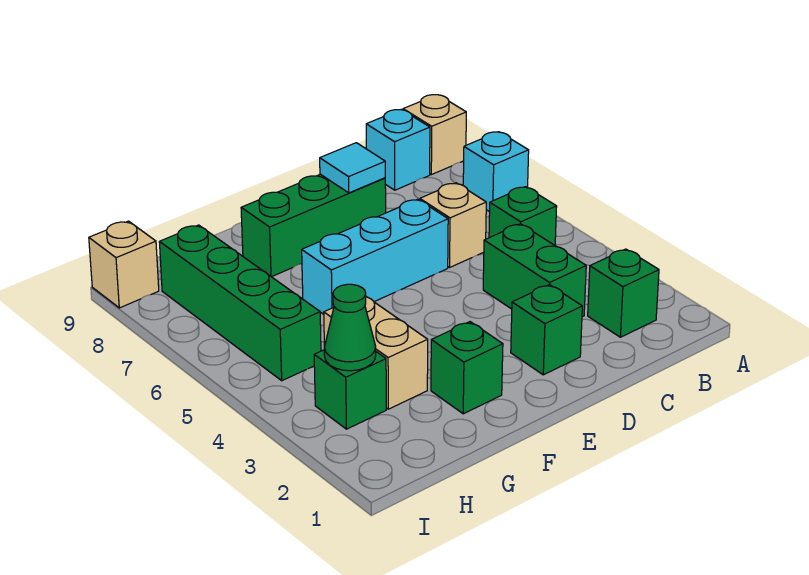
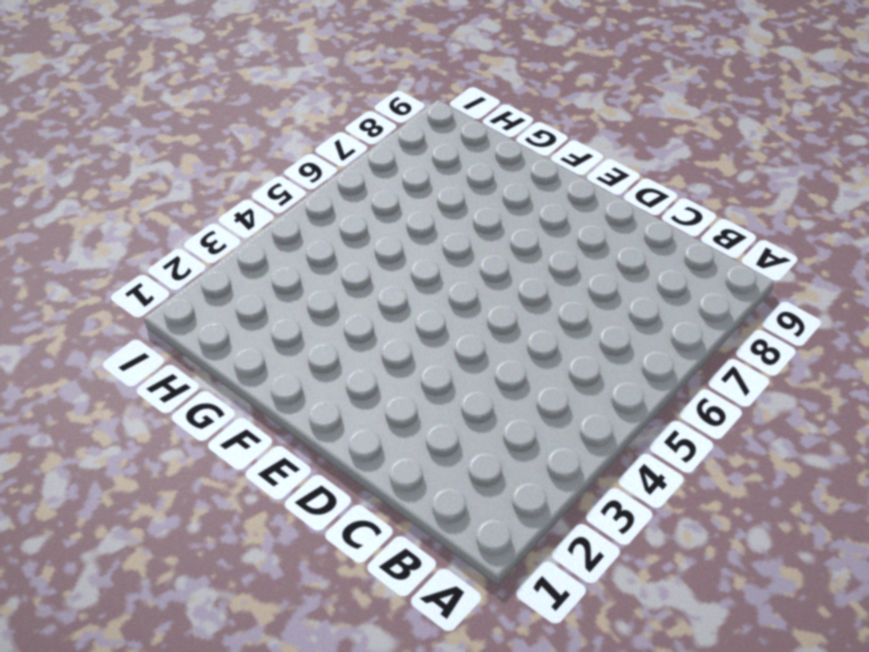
none -> cyan 1x1 brick [463,132,529,212]
none -> tan 1x1 brick [403,95,466,175]
none -> green 1x1 brick [588,249,659,337]

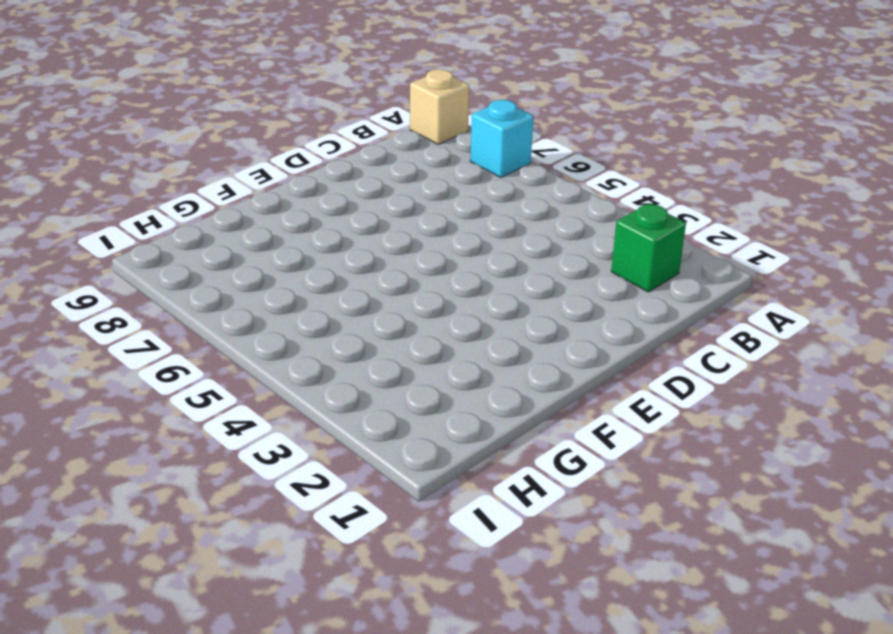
none -> green 1x1 brick [489,187,557,245]
none -> cyan 1x1 brick [366,110,430,190]
none -> green 1x2 brick [483,224,586,317]

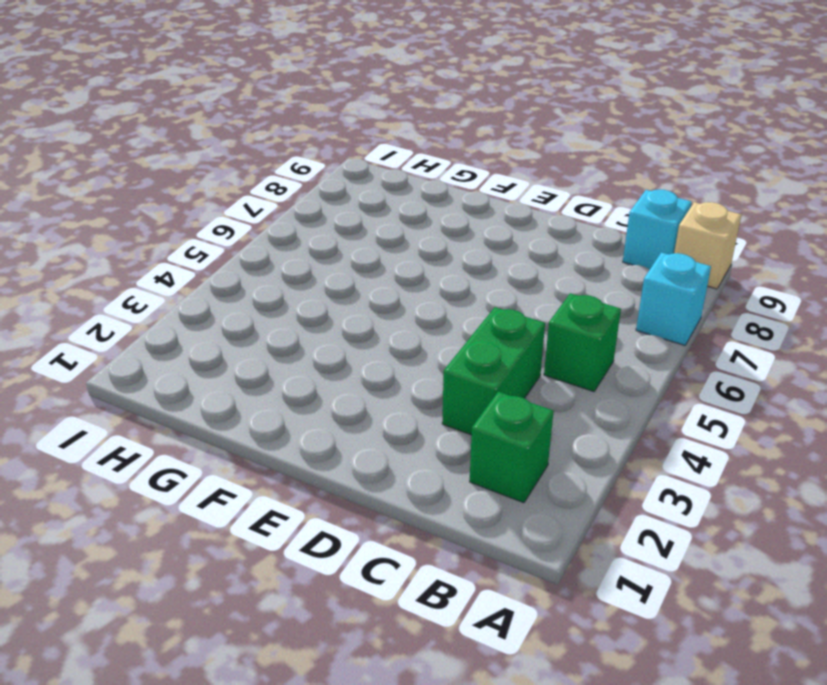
none -> tan 1x1 brick [420,183,486,267]
none -> green 1x1 brick [511,285,582,375]
none -> cyan 1x3 brick [302,199,448,314]

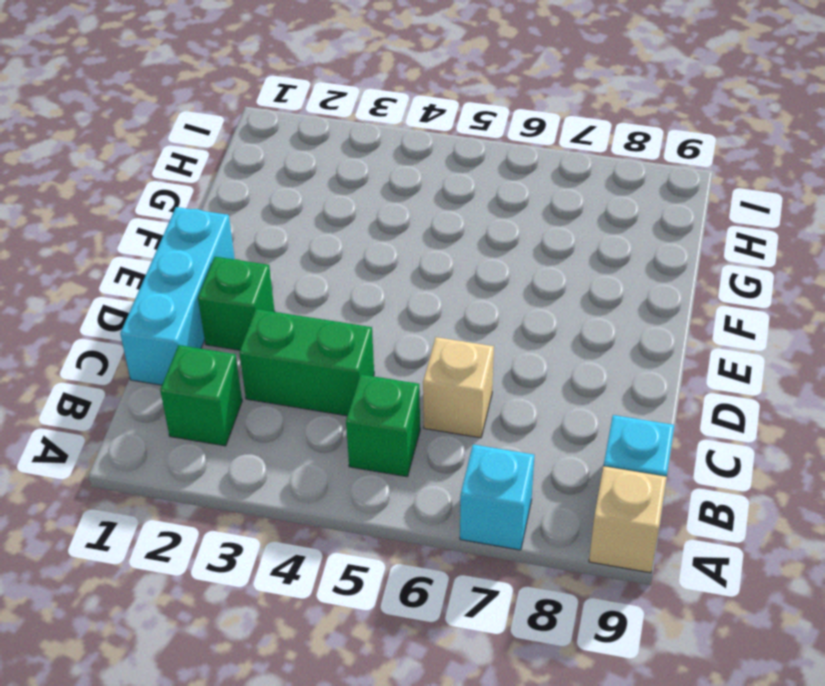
cyan 1x3 brick [120,207,235,385] -> cyan 1x3 brick moved to [302,199,448,314]
none -> green 1x3 brick [241,174,386,277]
none -> green 1x1 brick [431,322,503,414]
none -> tan 1x2 brick [324,297,428,409]

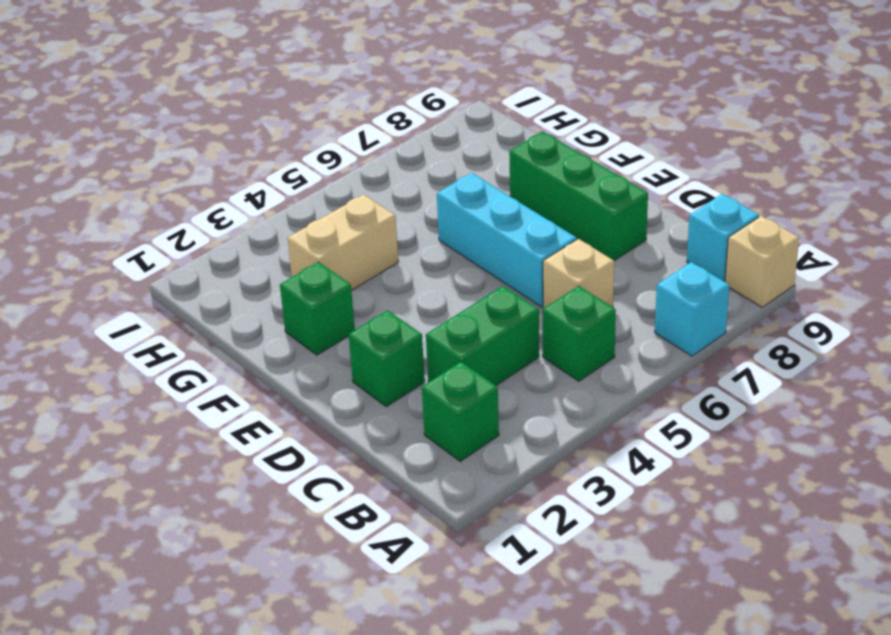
none -> green 1x1 brick [314,350,386,429]
none -> green 1x4 brick [159,225,321,381]
none -> tan 1x1 brick [89,221,159,308]

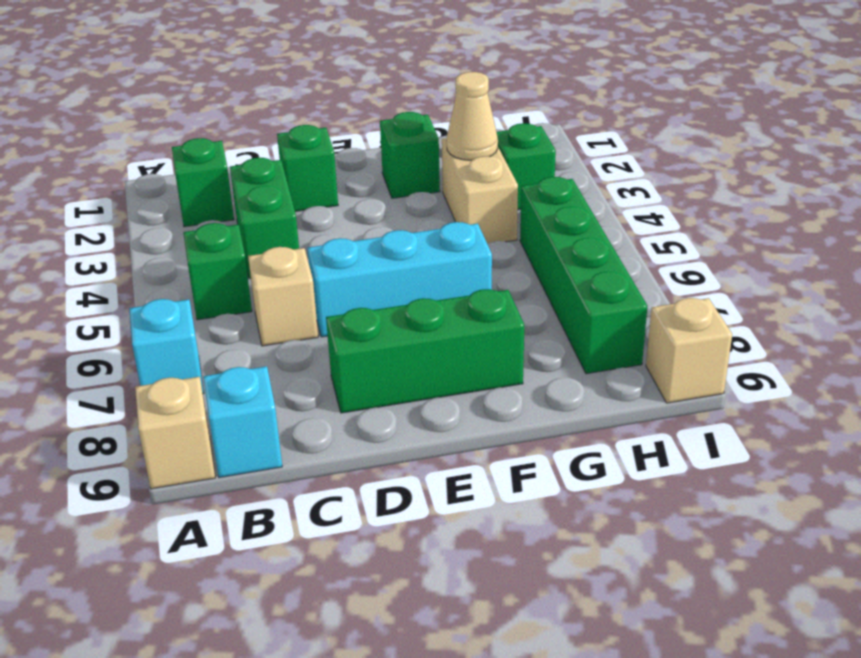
tan 1x1 cone [447,72,498,160] -> none
none -> cyan 1x1 tile [320,143,385,193]
none -> green 1x1 cone [324,284,376,371]

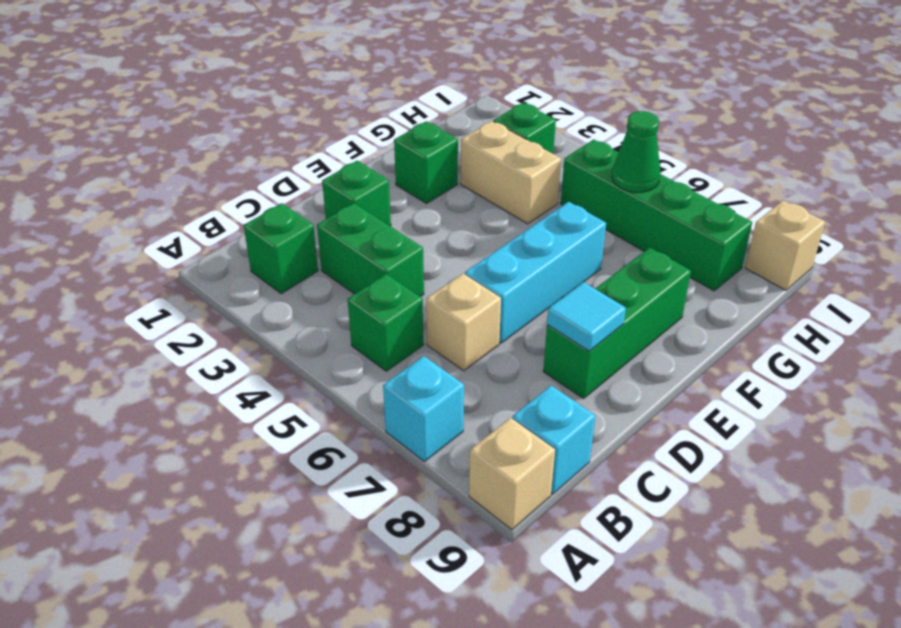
green 1x1 cone [612,111,660,192] -> green 1x1 cone moved to [324,284,376,371]

